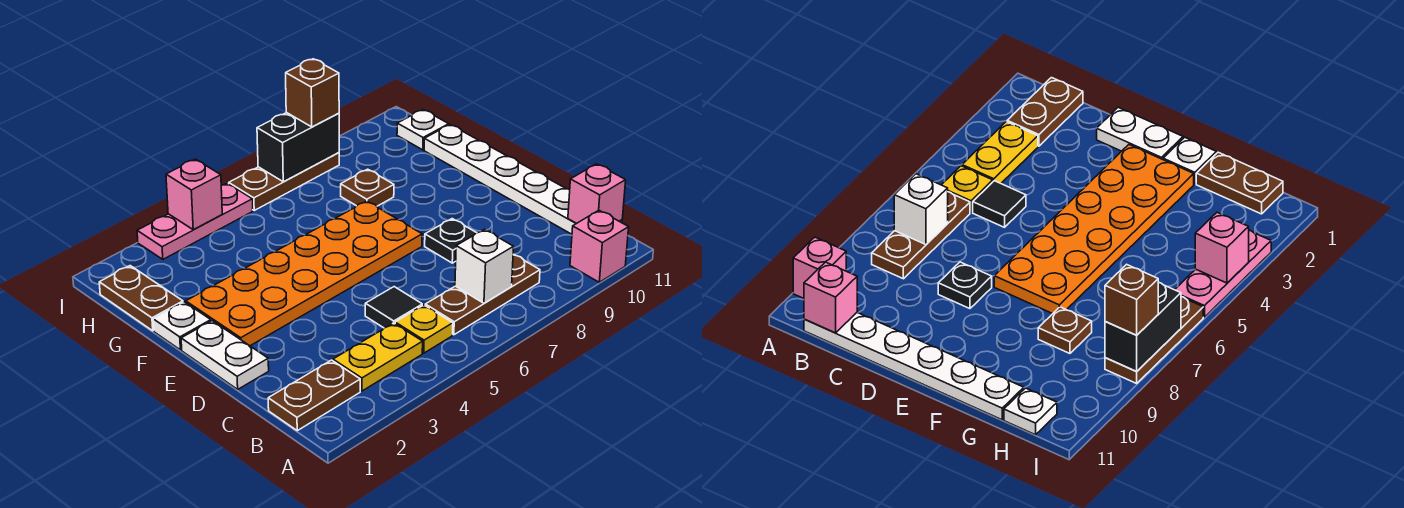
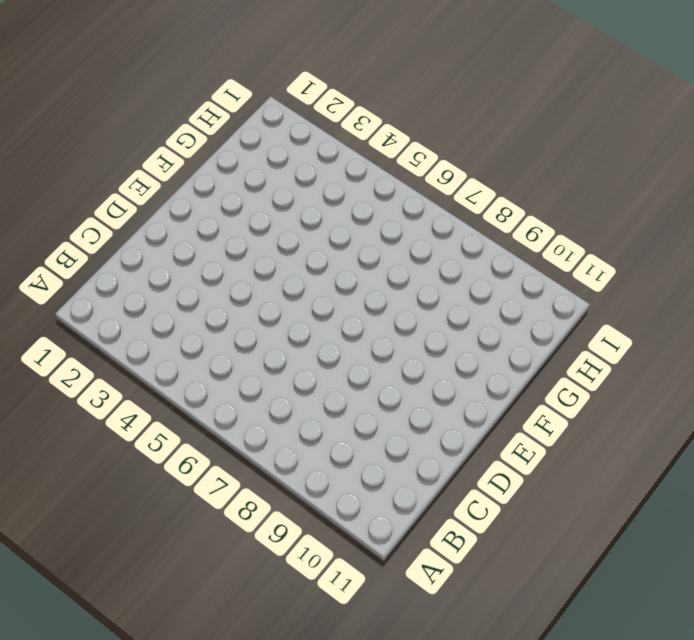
none -> pink 1x1 brick [570,210,629,282]
none -> brown 1x2 plate [268,360,360,431]
none -> yellow 1x2 plate [333,323,423,391]

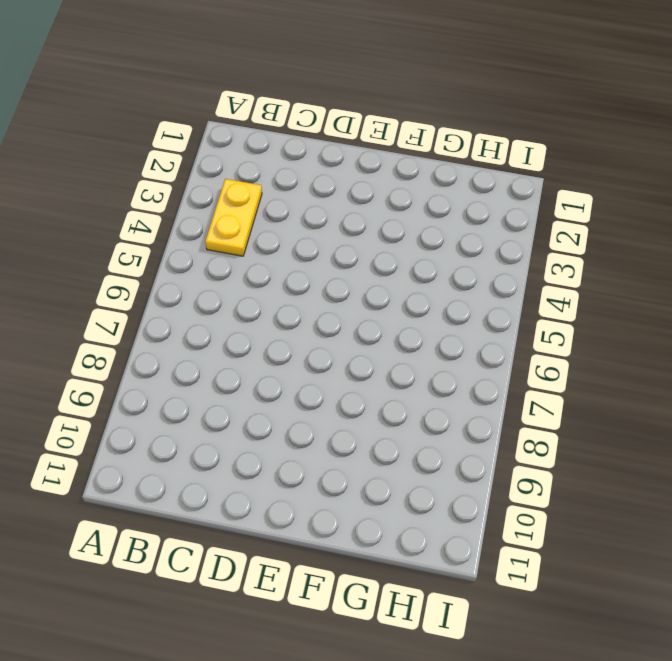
none -> pink 1x1 brick [570,210,629,282]
none -> brown 1x2 plate [268,360,360,431]
none -> yellow 1x1 plate [395,305,453,353]

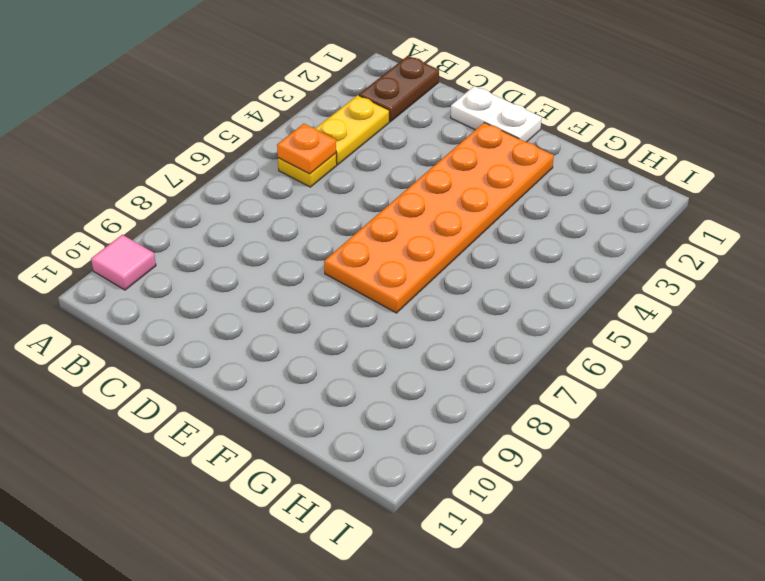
pink 1x1 tile [91,235,156,290] -> pink 1x1 brick [570,210,629,282]
orange 1x1 plate [277,124,336,174] -> none
none -> brown 1x3 plate [425,254,540,335]
none -> white 1x6 plate [424,125,622,234]
none -> black 1x1 tile [365,287,422,328]

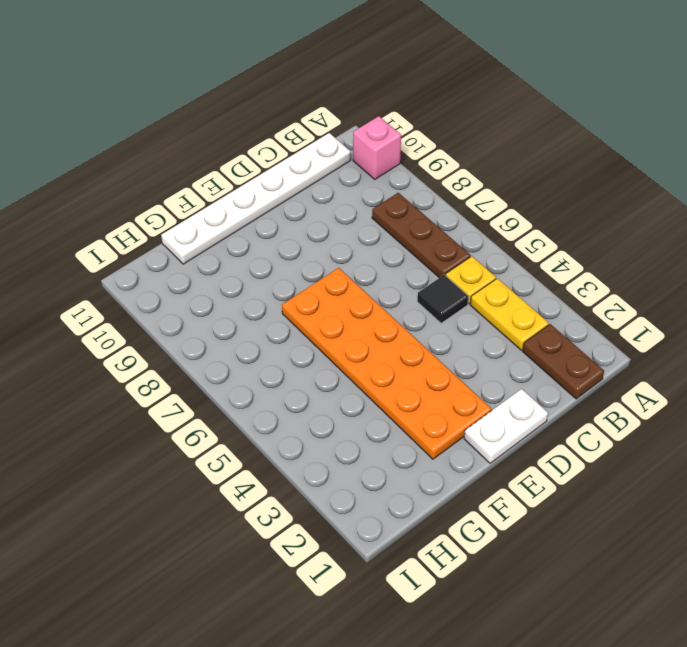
none -> black 1x1 plate [425,219,476,263]
none -> white 1x1 plate [153,302,211,350]
none -> brown 1x2 plate [99,266,183,331]

